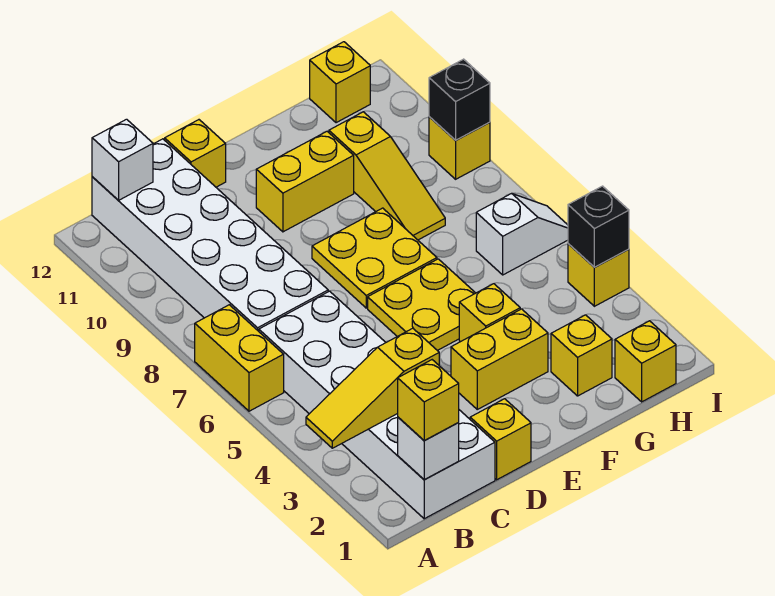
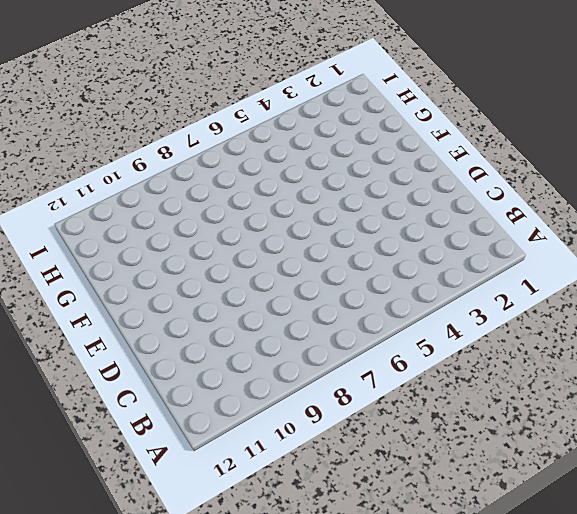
none -> yellow 1x2 brick [195,305,284,411]
none -> white 2x6 brick [259,291,495,519]
none -> white 2x6 brick [92,139,329,331]

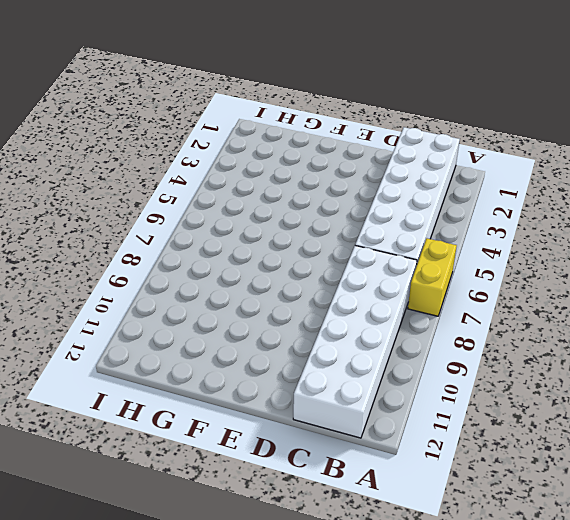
none -> yellow 1x1 brick [470,399,531,480]
none -> yellow 1x1 brick [165,120,226,187]
none -> yellow 1x2 brick [451,309,548,409]

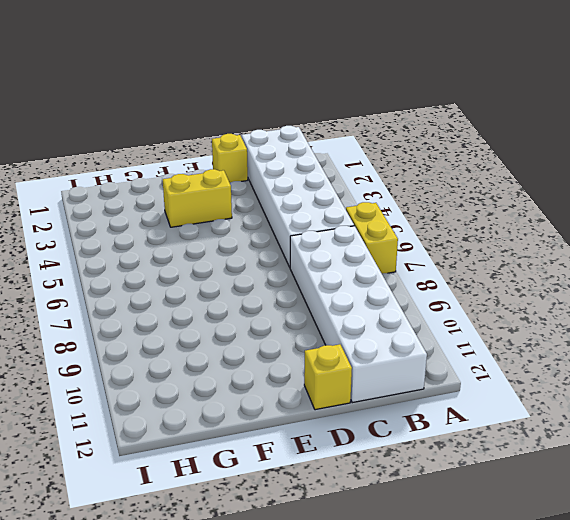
none -> yellow 2x2 plate [368,259,475,351]
none -> yellow 2x2 plate [312,208,437,308]
none -> yellow 1x2 brick [256,131,354,232]

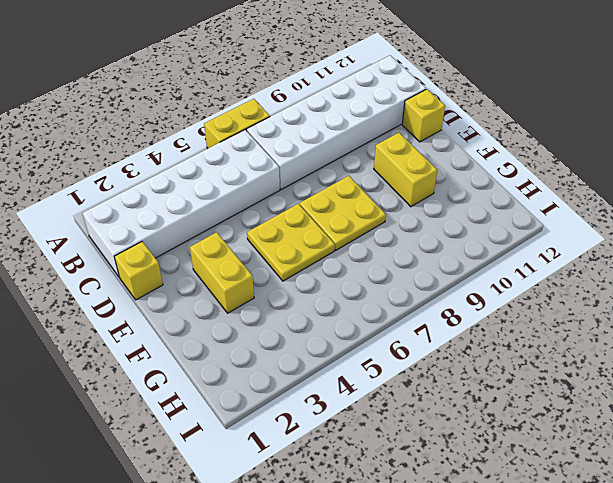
none -> yellow 1x1 brick [459,284,520,342]
none -> yellow 1x1 brick [551,315,612,396]
none -> yellow 1x3 slope [329,112,445,240]

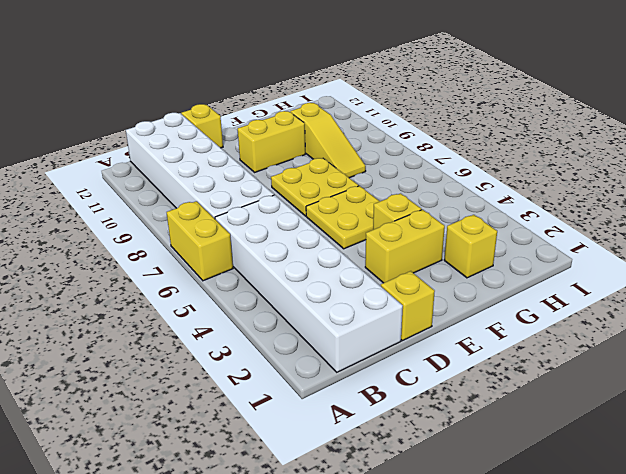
none -> yellow 1x1 brick [615,321,676,402]
none -> white 1x2 slope [476,193,568,275]
none -> yellow 1x1 brick [310,42,370,123]

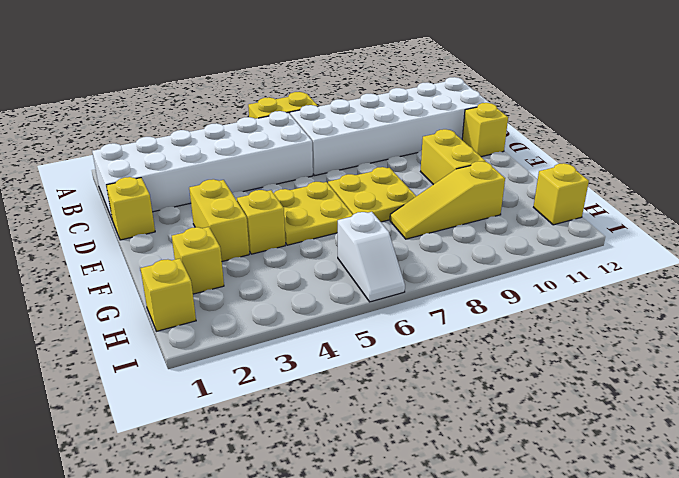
none -> yellow 1x1 brick [568,244,629,306]
none -> yellow 1x1 brick [429,117,490,179]
none -> yellow 1x3 slope [306,328,439,448]

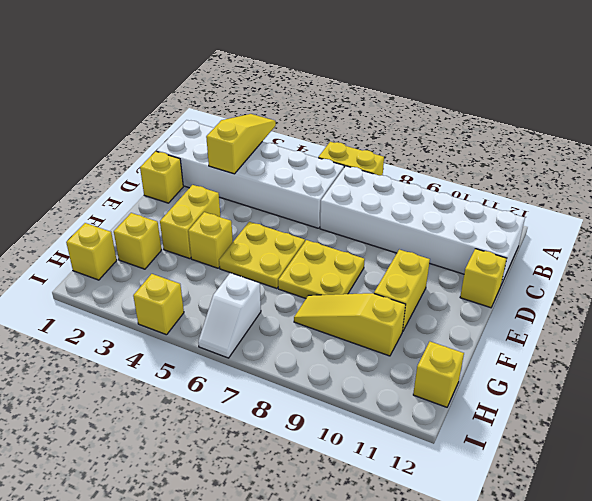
none -> yellow 1x1 brick [429,117,490,179]
none -> white 1x1 brick [398,417,459,480]
none -> white 1x1 brick [92,119,153,200]

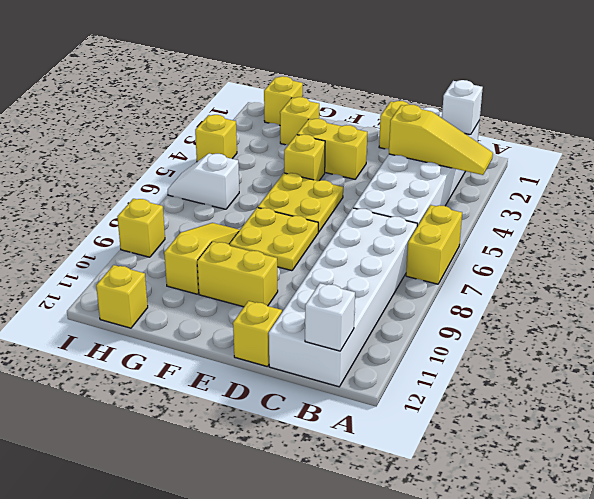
none -> black 1x1 brick [568,186,629,267]
none -> black 1x1 brick [429,59,490,140]
none -> yellow 1x1 brick [398,360,459,441]

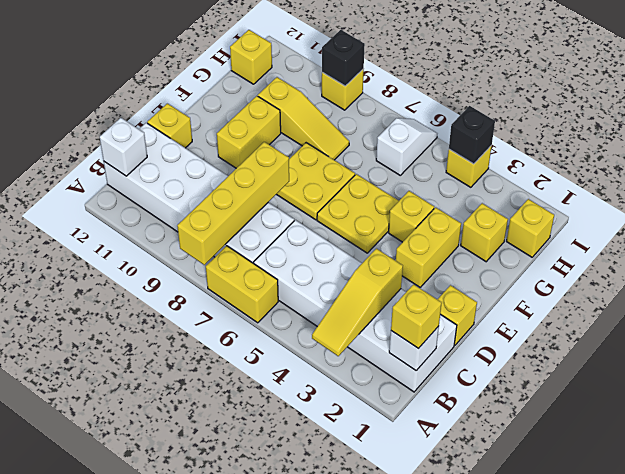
yellow 1x4 brick [177,142,289,265] -> none

